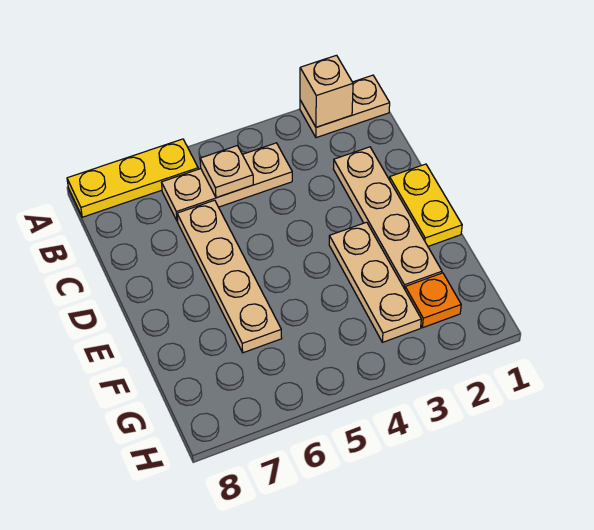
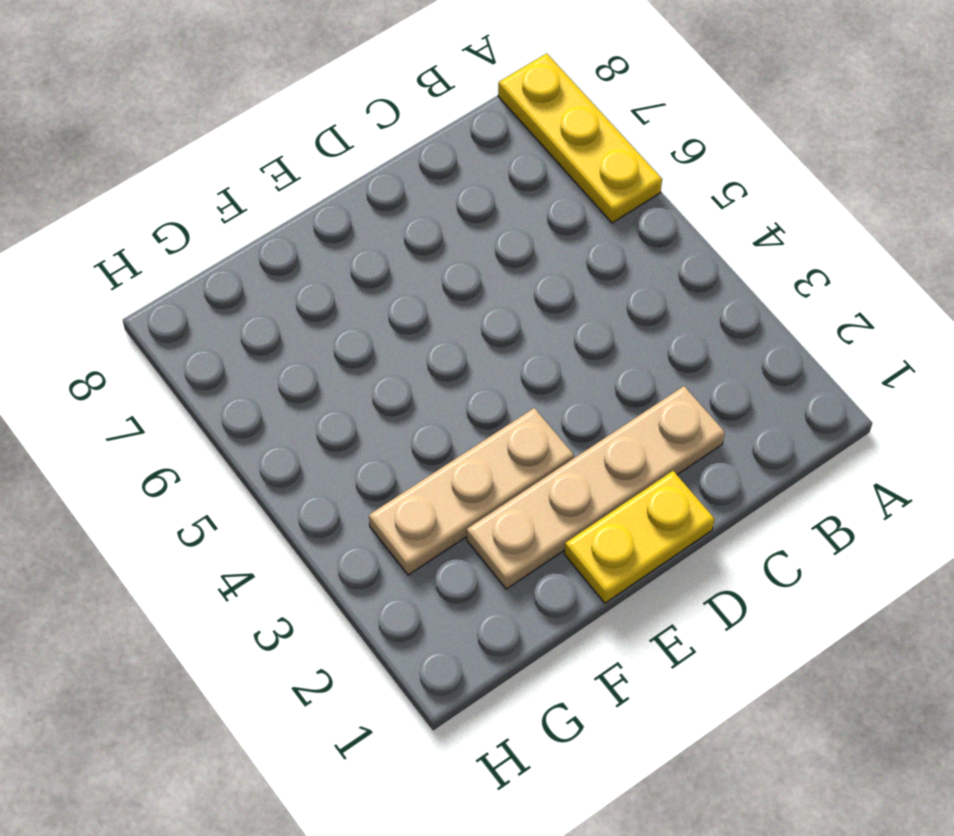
none -> tan 1x2 plate [300,75,390,138]
none -> tan 1x3 plate [161,143,292,221]

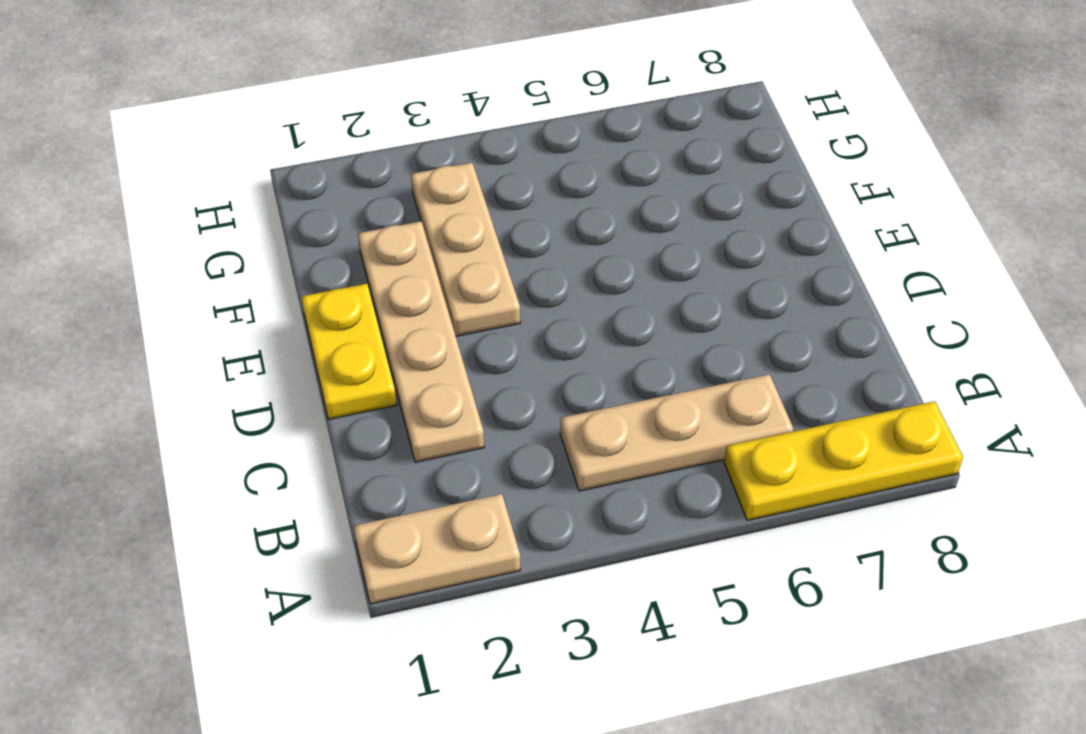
none -> tan 1x4 plate [177,200,282,353]
none -> orange 1x1 plate [405,273,461,328]

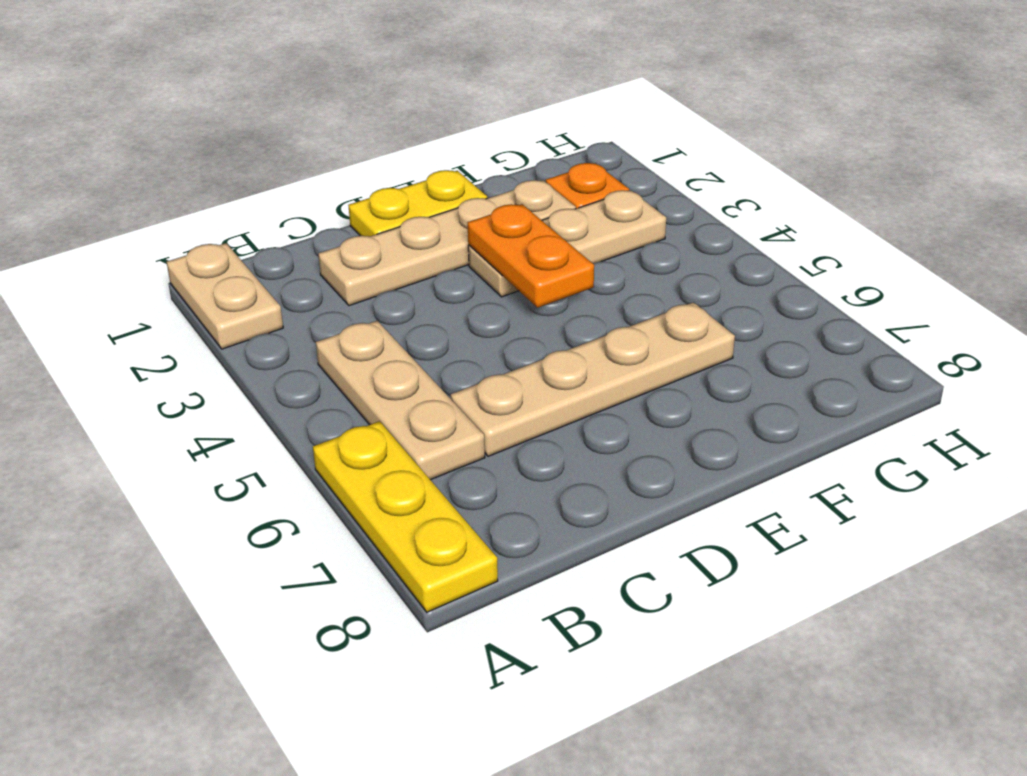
orange 1x2 plate [468,204,594,308] -> none
none -> tan 1x1 brick [300,55,353,127]
none -> tan 1x1 plate [200,146,253,198]

